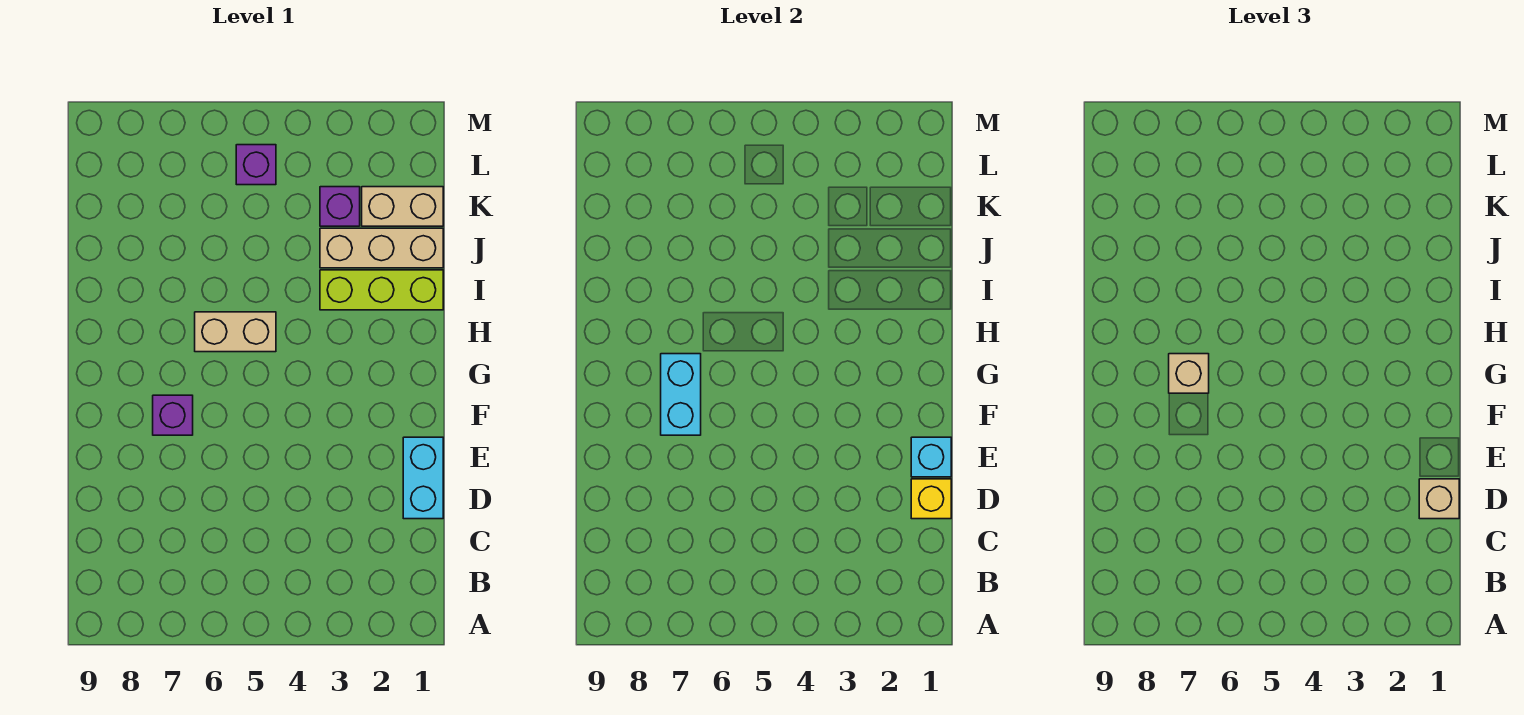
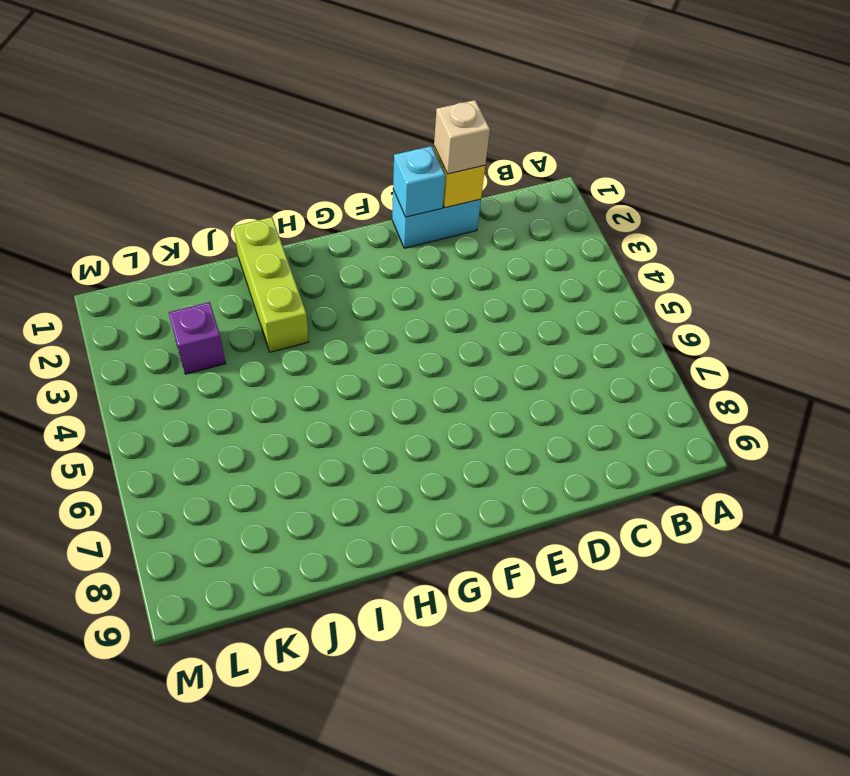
none -> purple 1x1 brick [153,395,193,435]
none -> tan 1x2 brick [195,312,276,352]
none -> tan 1x3 brick [320,228,443,268]

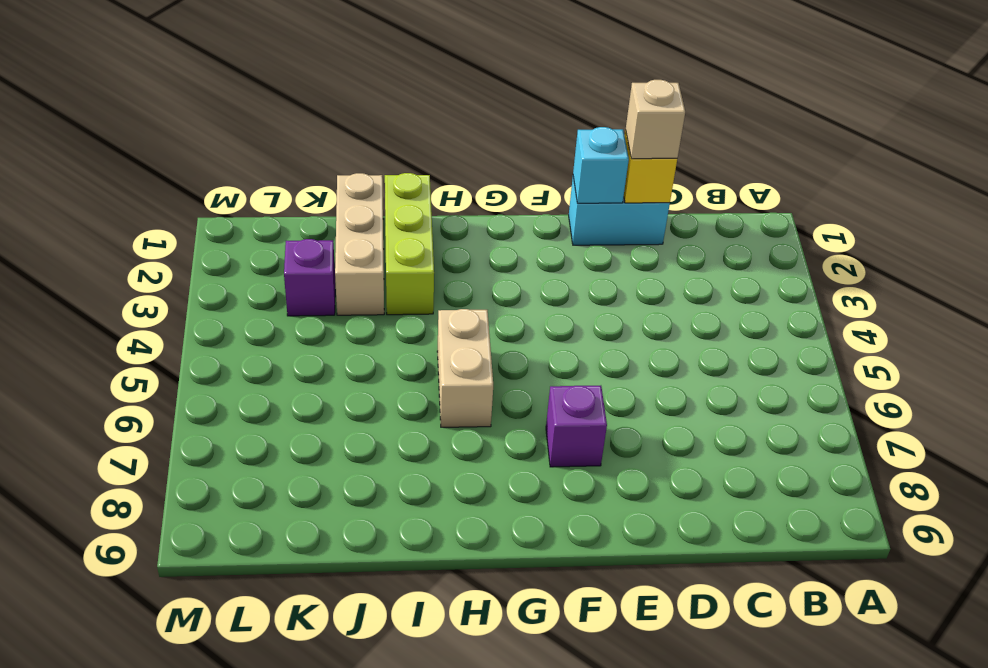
none -> tan 1x2 brick [362,187,443,226]
none -> purple 1x1 brick [236,145,276,185]
none -> cyan 1x2 brick [661,354,701,435]

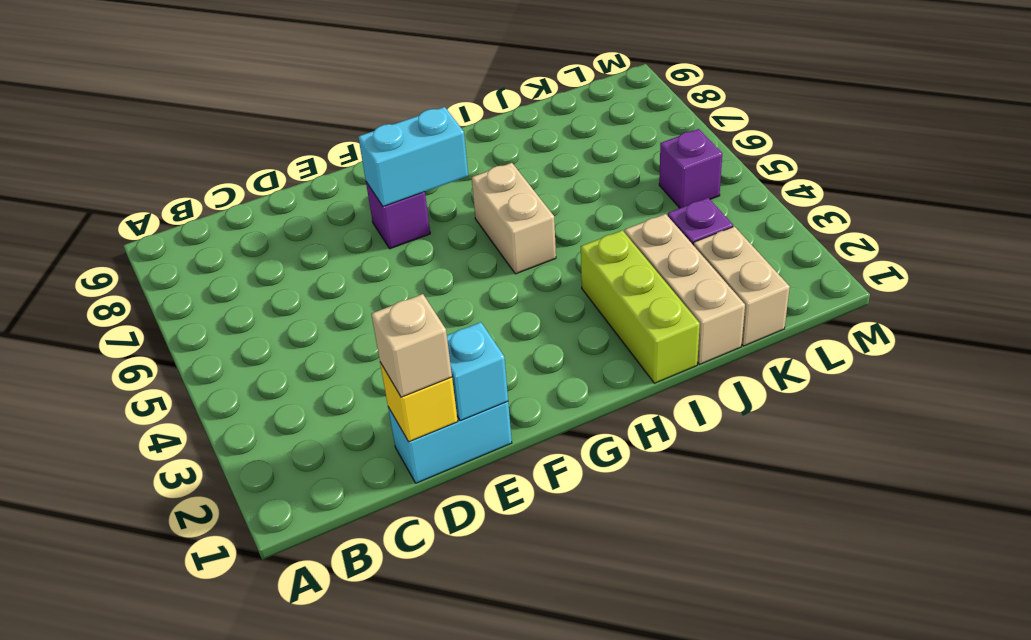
none -> tan 1x1 brick [1169,354,1209,393]

